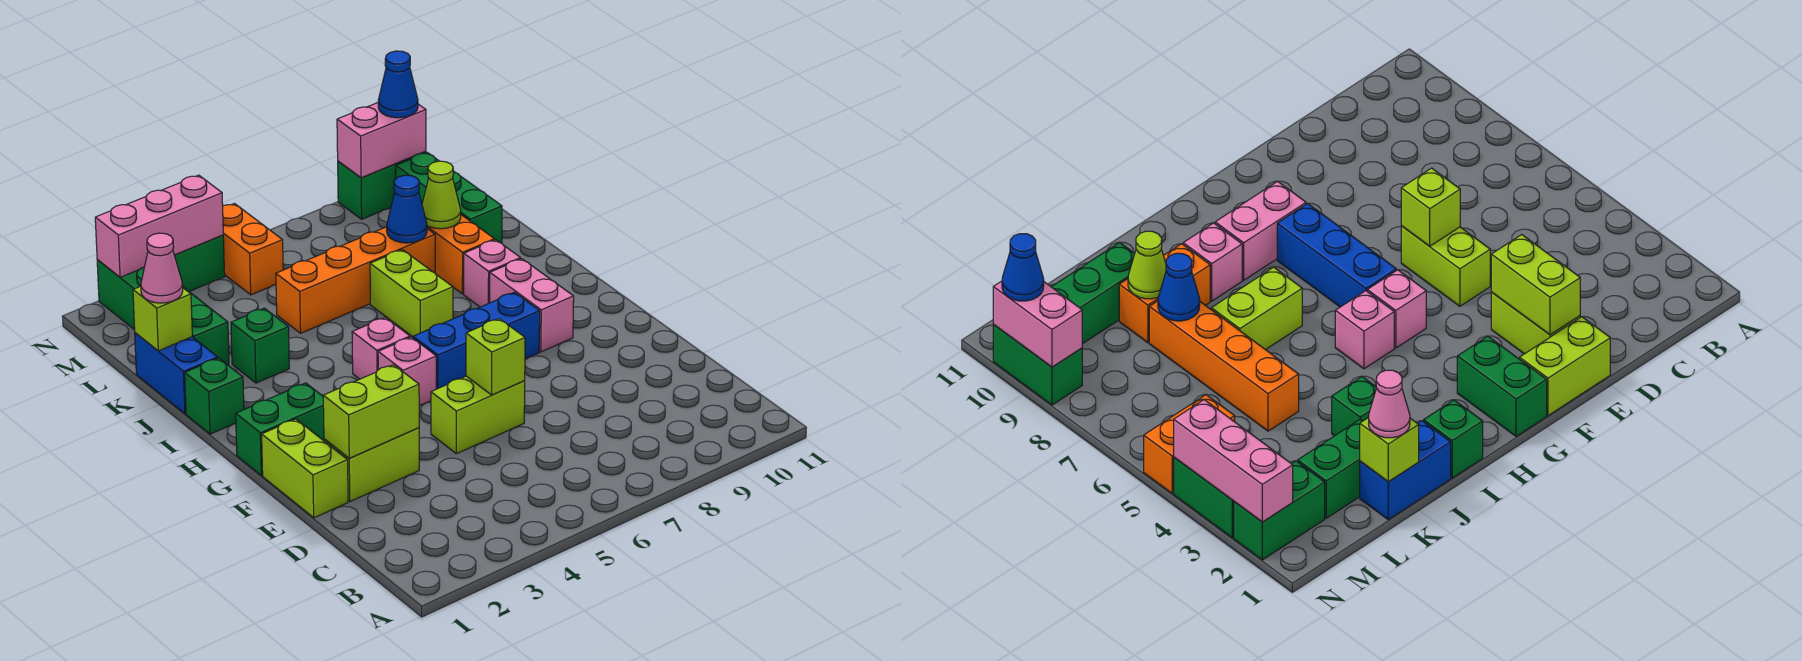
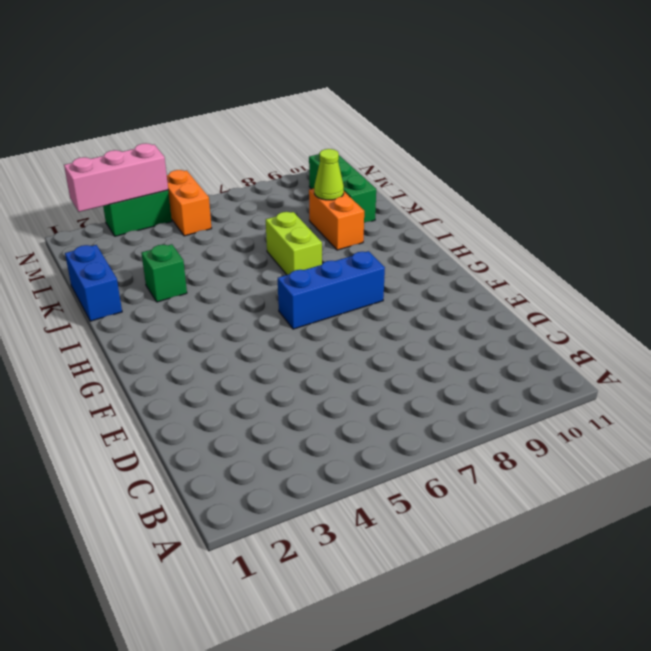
none -> lime 1x2 brick [262,419,348,518]
none -> lime 1x2 brick [324,428,419,502]
none -> lime 1x2 brick [431,376,525,454]
none -> green 1x2 brick [236,383,324,476]

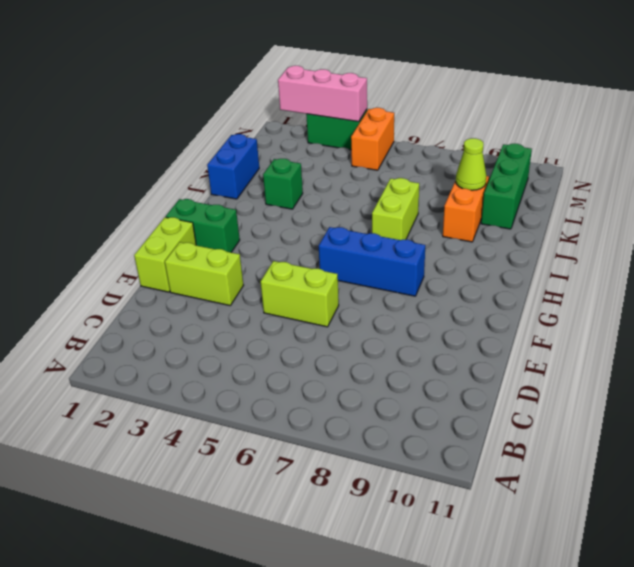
none -> pink 1x1 brick [378,337,436,406]
none -> pink 1x2 brick [490,259,574,352]
none -> pink 1x1 brick [352,317,410,379]
none -> green 1x1 brick [185,358,244,434]

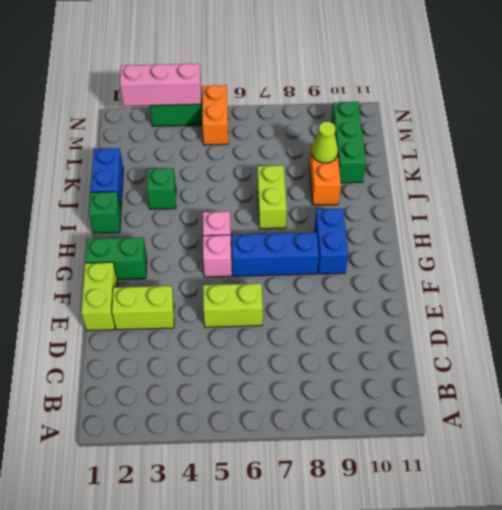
blue 1x2 brick [315,209,348,274] -> pink 1x2 brick [490,259,574,352]
none -> pink 1x1 brick [464,240,521,307]
none -> green 1x2 brick [183,287,229,365]
none -> orange 1x4 brick [276,227,435,333]
none -> green 1x2 brick [97,260,144,330]

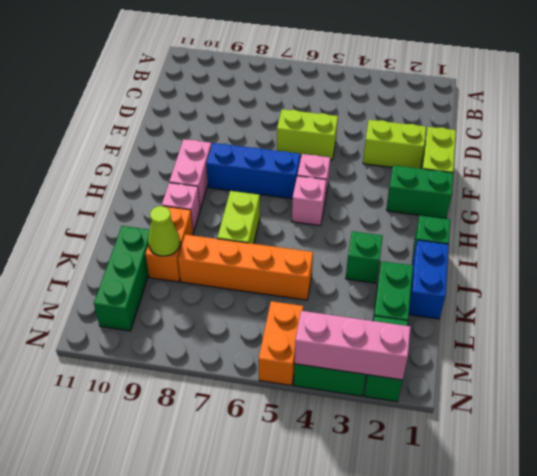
none -> green 1x2 brick [338,151,426,219]
none -> lime 1x2 brick [323,365,419,458]
none -> lime 1x1 brick [466,319,525,395]
none -> lime 1x1 brick [133,286,192,351]

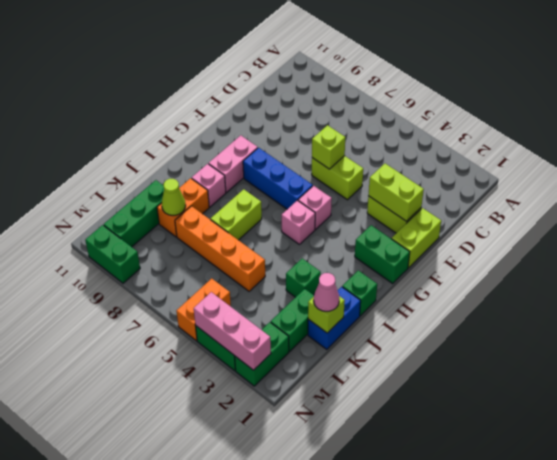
none -> blue 1x1 cone [387,175,427,243]
none -> pink 1x2 brick [337,103,426,178]
none -> blue 1x1 cone [378,51,418,118]

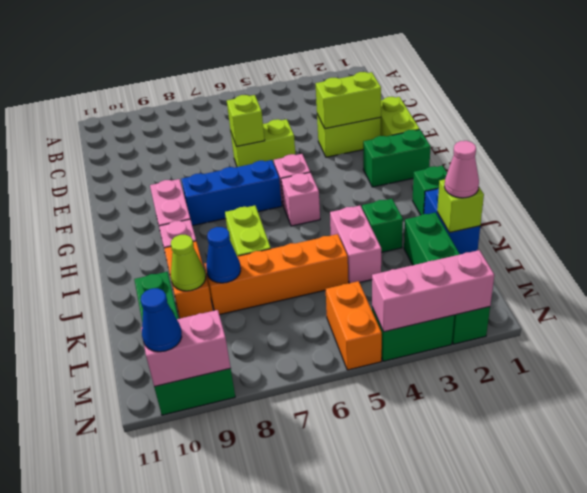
pink 1x2 brick [330,206,381,283] -> none

